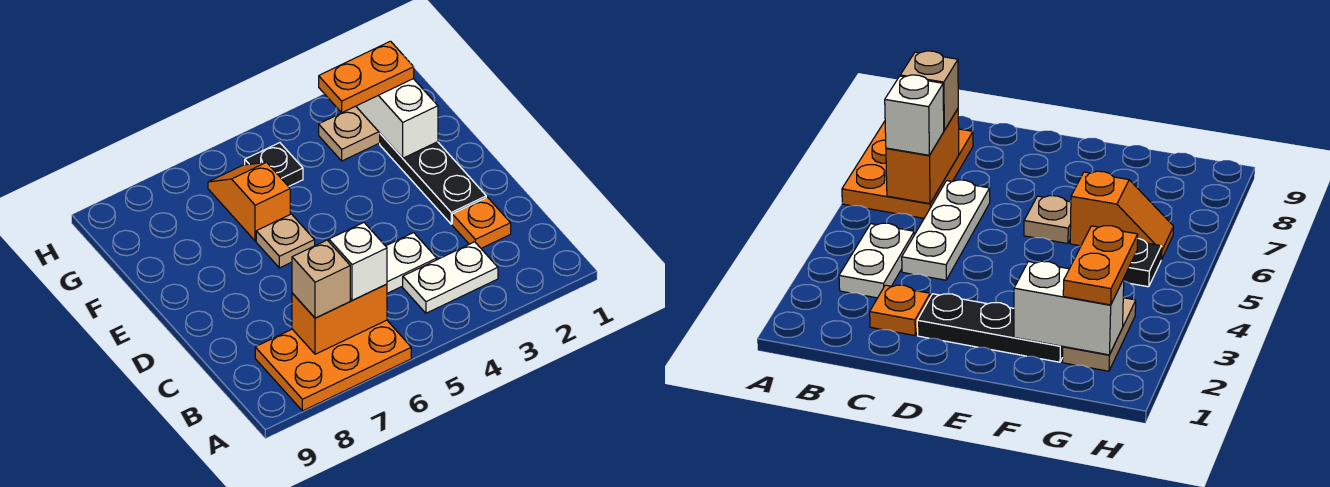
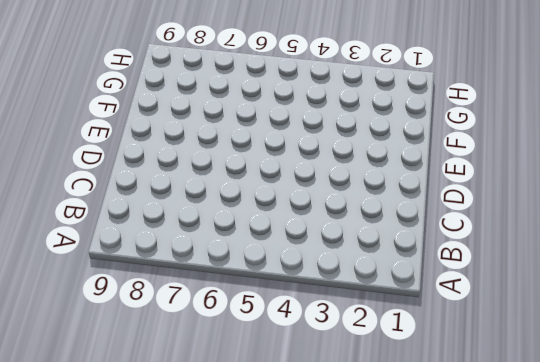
none -> orange 2x3 plate [255,320,411,411]
none -> white 1x2 plate [403,242,498,313]
none -> orange 1x1 plate [452,197,511,248]

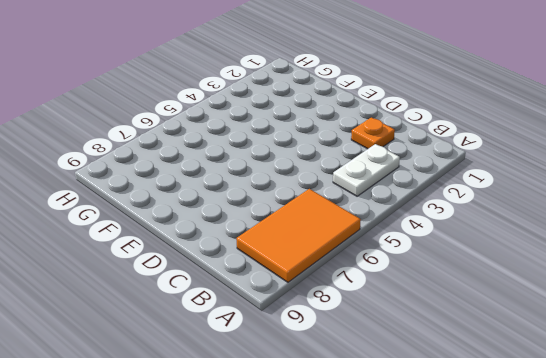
orange 2x3 tile [237,189,361,282] -> orange 2x3 plate [255,320,411,411]
none -> white 1x3 plate [386,233,437,293]
none -> black 1x3 plate [380,134,486,224]
none -> tan 1x1 plate [256,214,315,268]

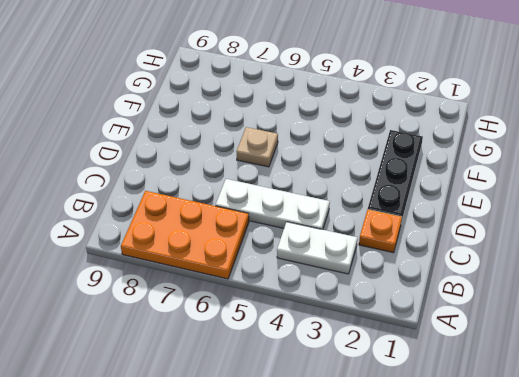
none -> orange 1x2 slope [208,162,290,241]
none -> tan 1x2 plate [319,106,380,161]
none -> black 1x1 plate [245,143,303,187]

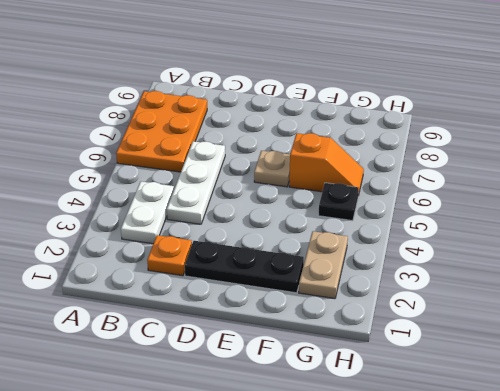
none -> orange 1x2 brick [292,284,387,354]
none -> white 1x2 brick [356,79,438,158]
none -> white 1x1 brick [329,223,387,301]

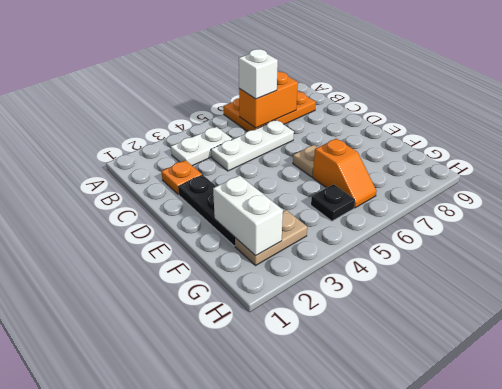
none -> tan 1x1 brick [292,240,350,318]
none -> orange 1x2 plate [319,41,414,113]

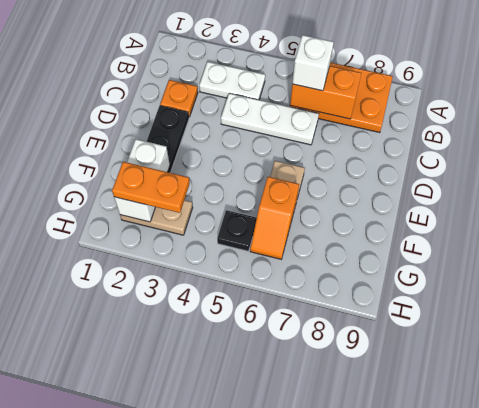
none -> tan 1x1 brick [292,240,350,318]

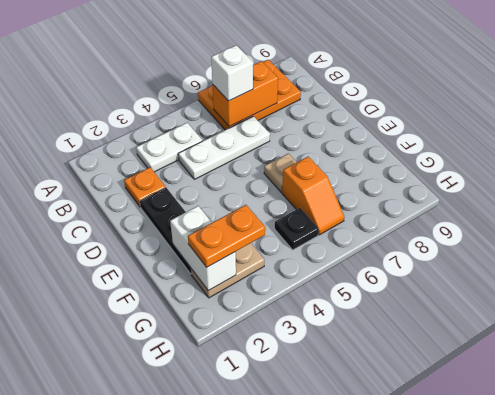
none -> tan 1x1 brick [292,240,350,318]

